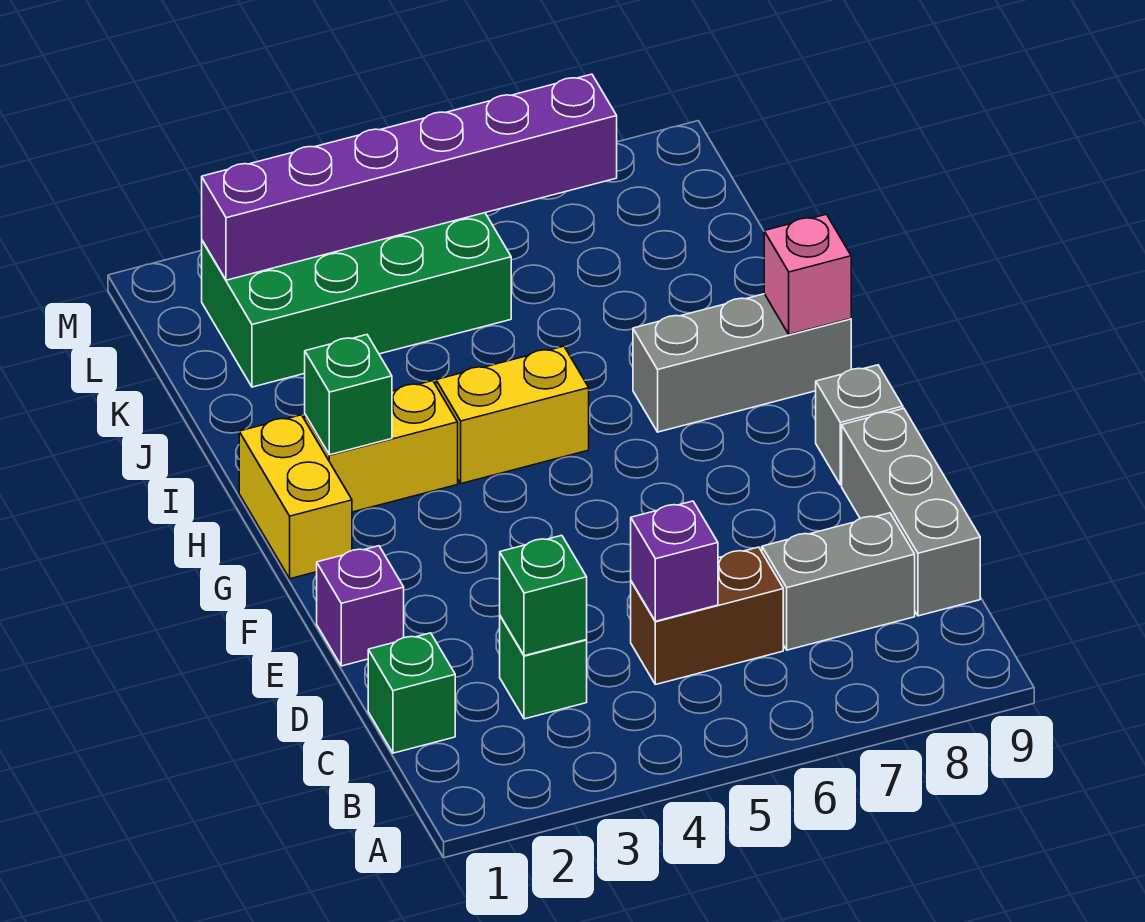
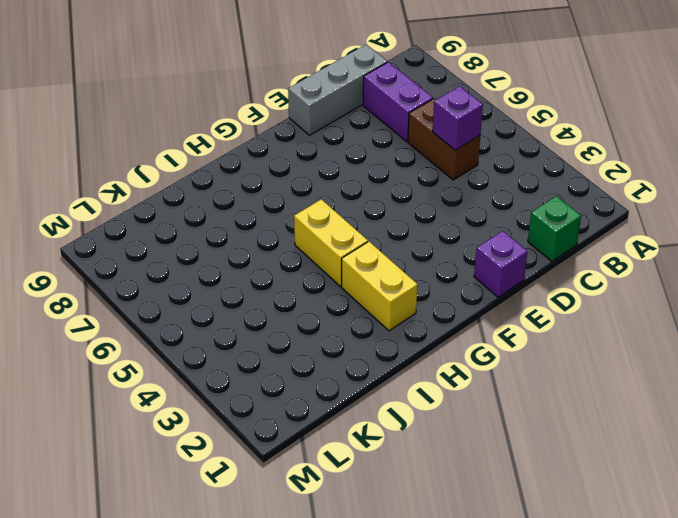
purple 1x2 brick [363,62,433,142] -> grey 1x2 brick [762,513,915,650]
none -> green 1x1 brick [500,616,587,719]
none -> grey 1x1 brick [816,365,903,485]
none -> yellow 1x2 brick [239,415,352,579]

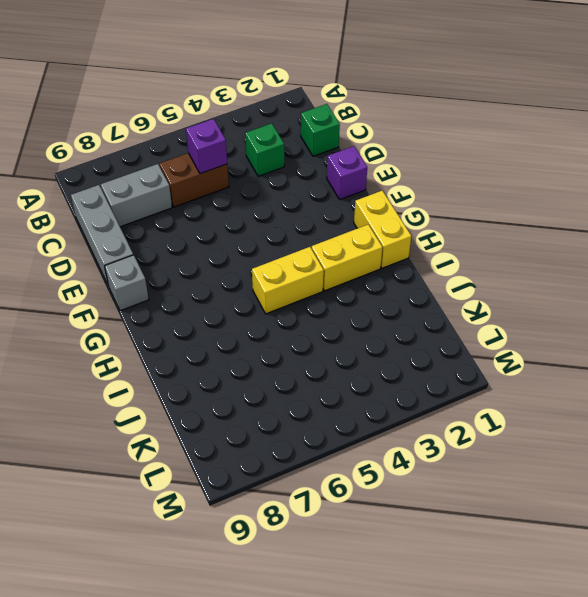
none -> grey 1x3 brick [633,294,851,432]
none -> green 2x4 brick [202,213,511,387]
none -> green 1x1 brick [500,535,587,656]

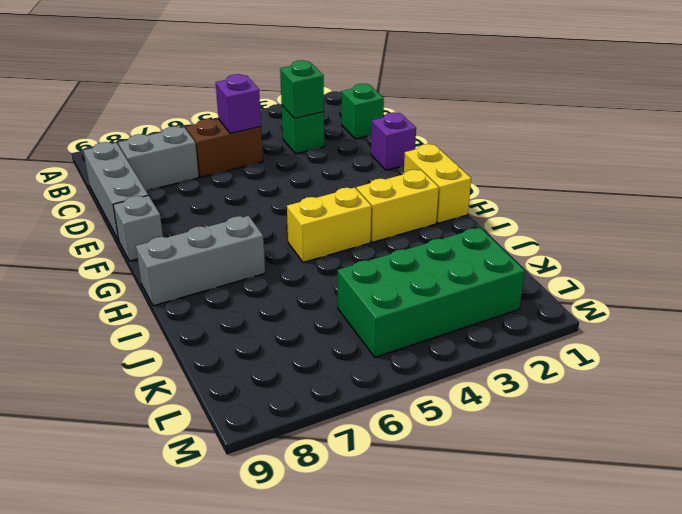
none -> green 1x1 brick [305,335,392,455]
none -> pink 1x1 brick [764,214,851,335]
none -> purple 1x6 brick [202,74,617,280]

